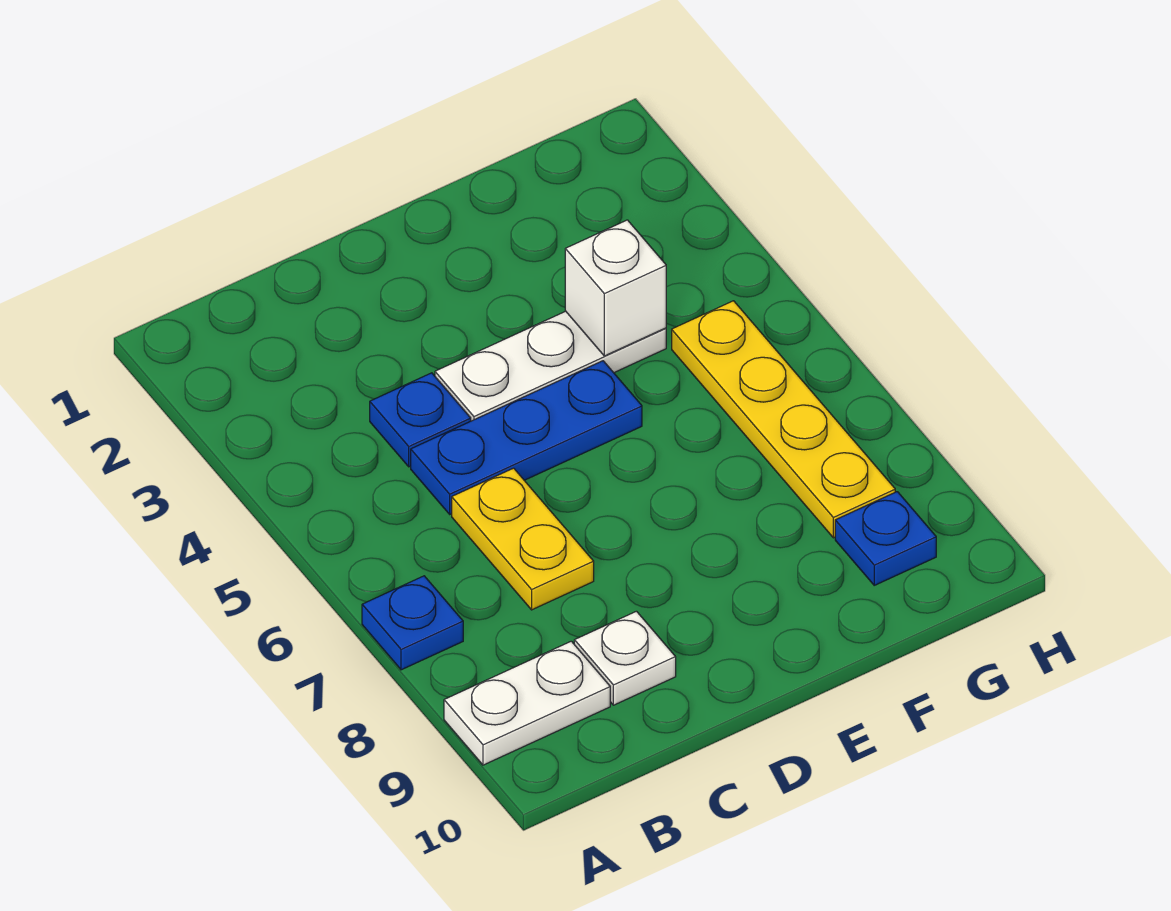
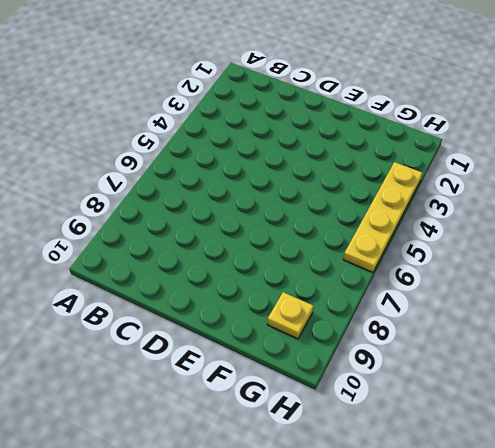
yellow 1x1 plate [267,292,313,339] -> blue 1x1 plate [835,492,936,585]
yellow 1x4 plate [343,162,422,272] -> yellow 1x4 plate moved to [672,301,895,538]
none -> blue 1x1 plate [362,576,463,670]
none -> white 1x2 plate [444,641,610,765]

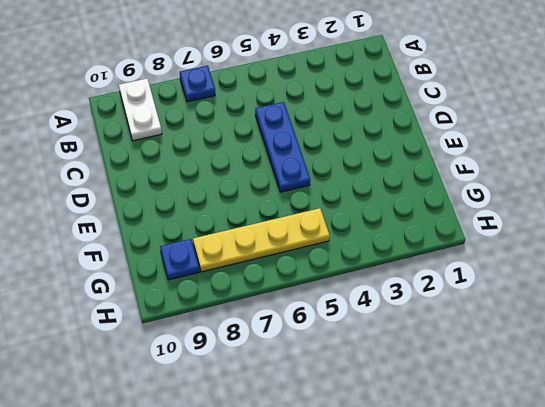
none -> blue 1x1 plate [370,373,471,467]
none -> yellow 1x2 plate [452,468,594,610]

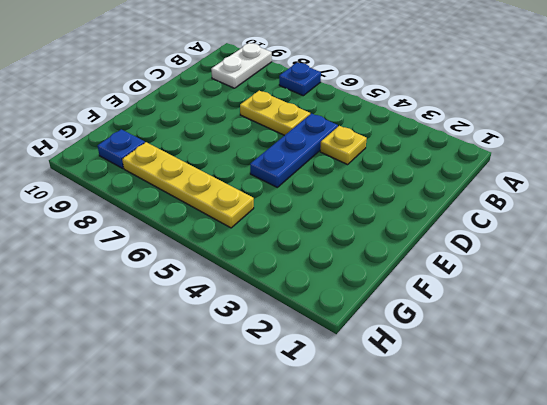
yellow 1x1 plate [320,126,367,165] -> blue 1x1 plate [370,373,471,467]
none -> white 1x1 plate [574,611,676,705]
none -> white 1x3 plate [435,311,666,421]

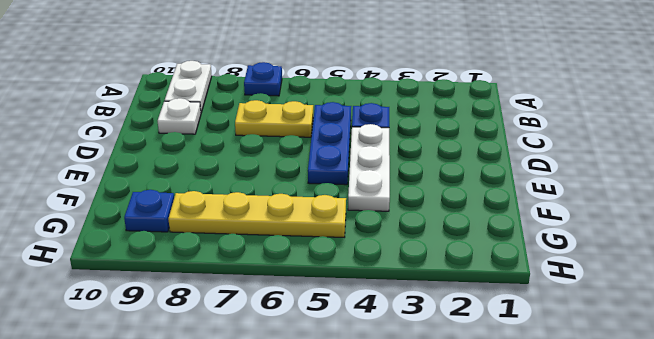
none -> white 1x1 brick [565,220,666,356]

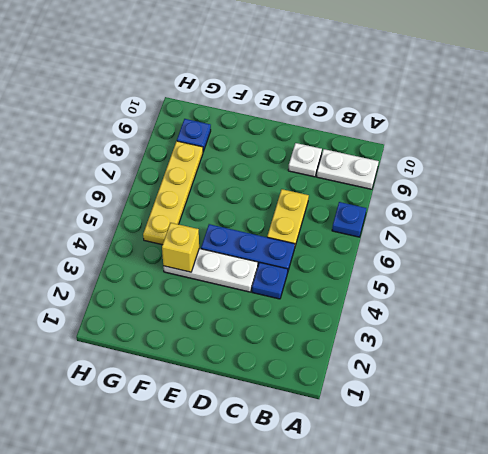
yellow 1x1 brick [162,223,199,272] -> white 1x1 brick [565,220,666,356]

